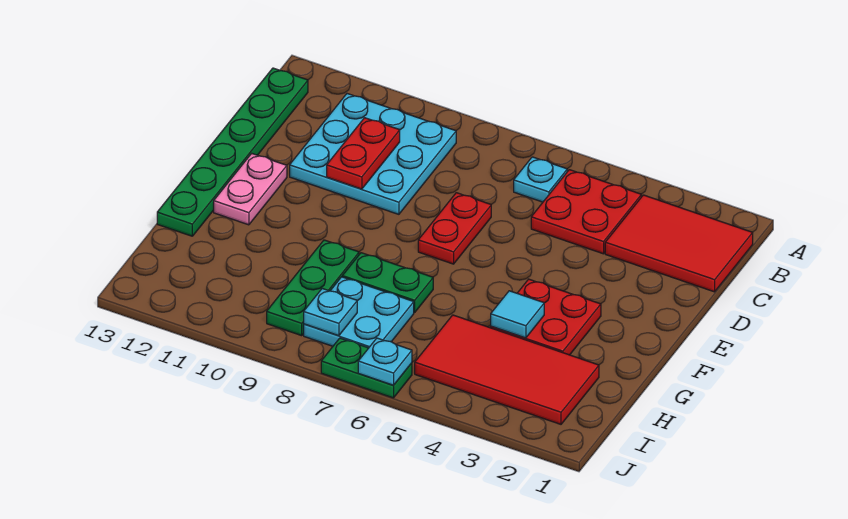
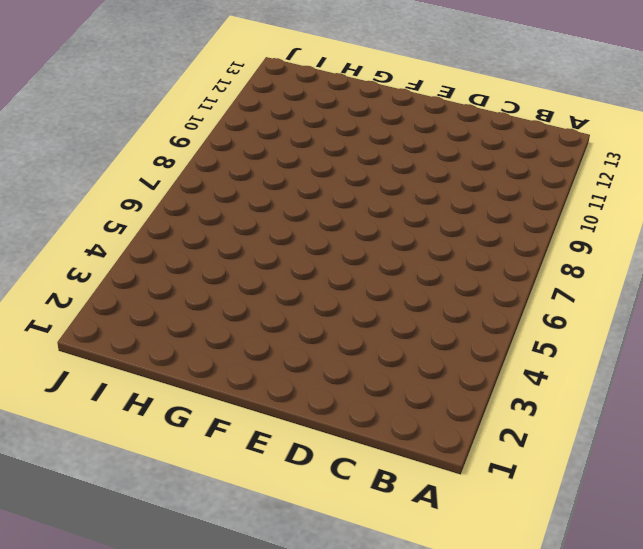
none -> red 2x3 tile [605,195,753,292]
none -> red 2x2 plate [531,170,641,254]
none -> cyan 1x1 plate [514,157,567,202]

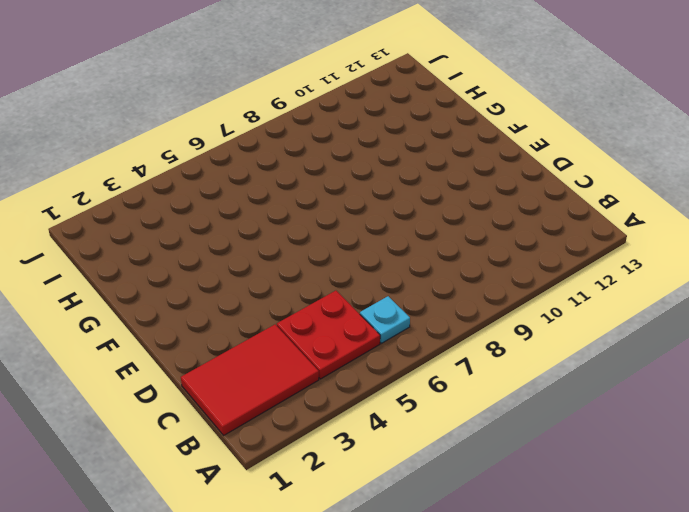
none -> cyan 3x3 plate [290,94,456,214]
none -> green 1x6 plate [157,68,308,236]
none -> red 1x2 plate [418,193,491,264]

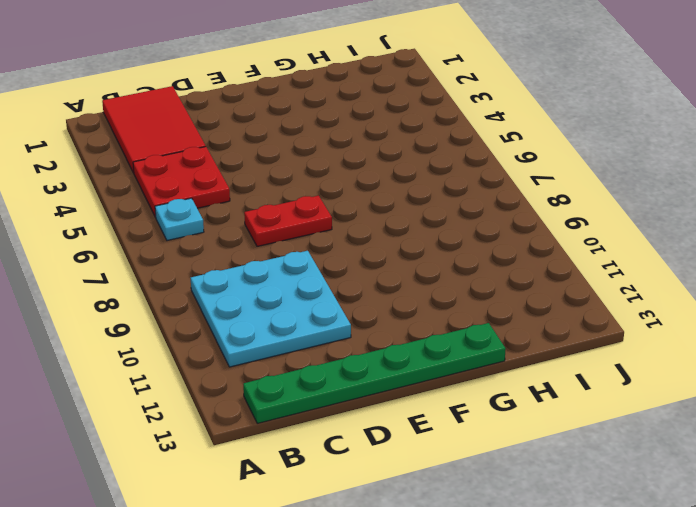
none -> pink 1x2 plate [214,154,287,225]
none -> red 2x2 plate [491,279,601,355]
none -> green 1x2 plate [342,253,433,312]

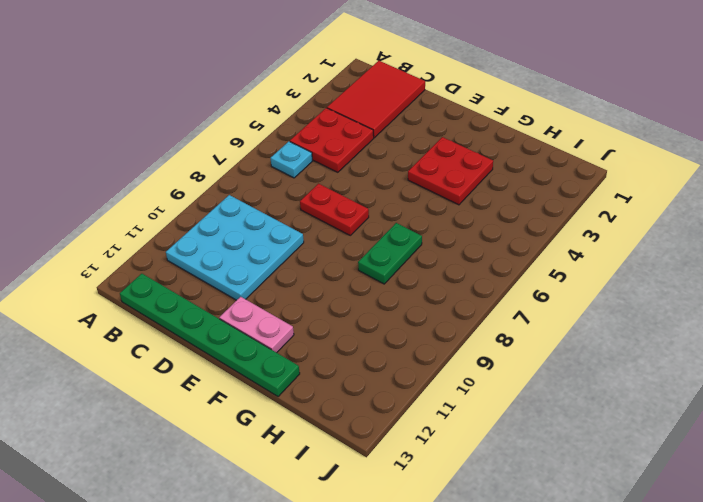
none -> green 1x3 plate [267,240,359,336]
none -> red 2x4 tile [415,315,599,424]
none -> cyan 2x2 plate [304,277,414,348]

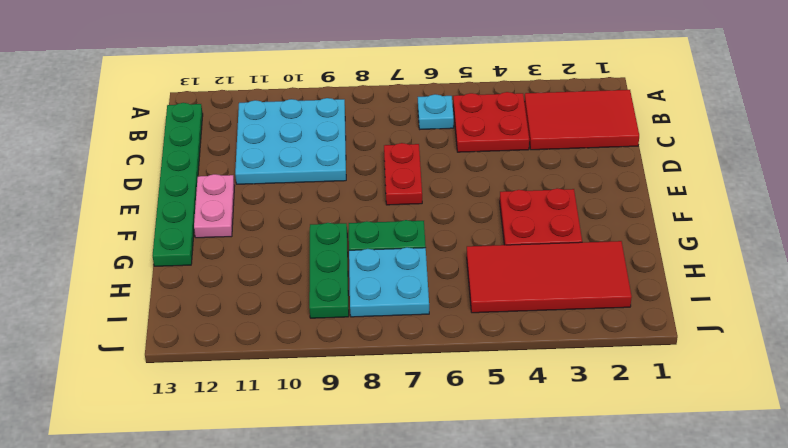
none -> green 1x2 plate [321,338,412,398]
none -> red 1x2 plate [327,118,400,189]
none -> cyan 1x1 tile [491,291,544,338]

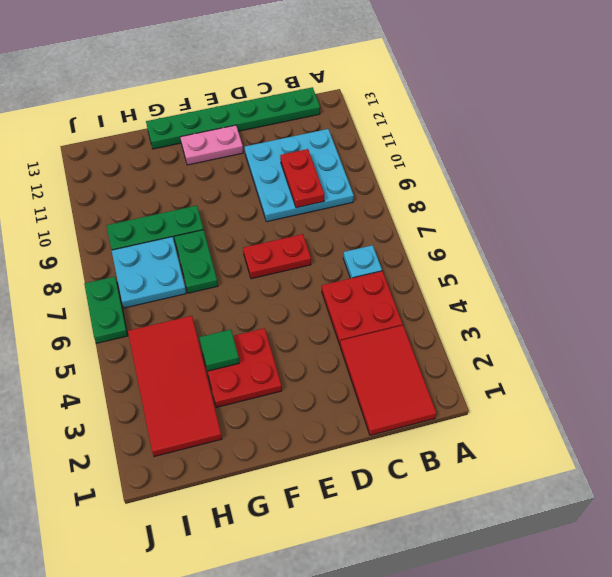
red 1x2 plate [280,149,324,208] -> red 1x2 plate turned to [327,118,400,189]
green 1x1 tile [199,330,239,371] -> cyan 1x1 tile [491,291,544,338]
none -> cyan 1x1 plate [304,288,357,336]
none -> cyan 1x1 plate [358,338,412,385]

